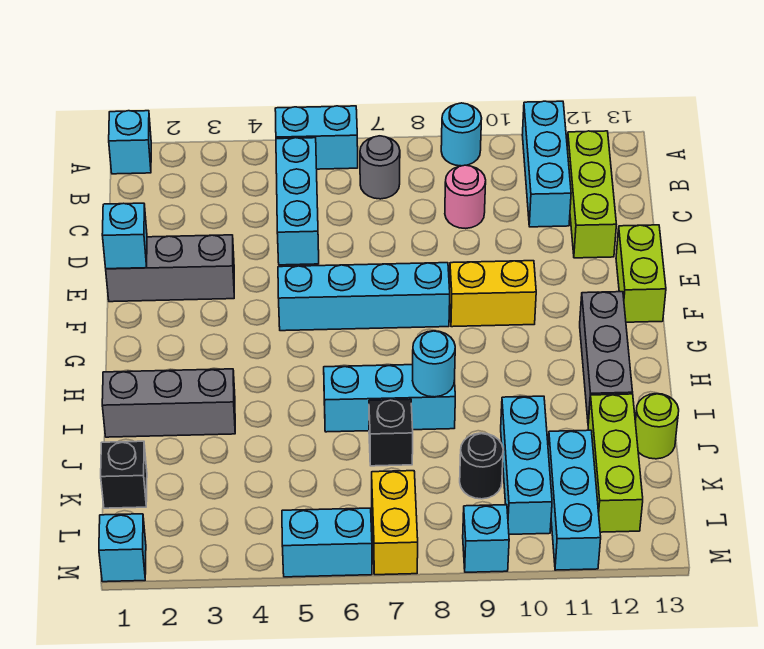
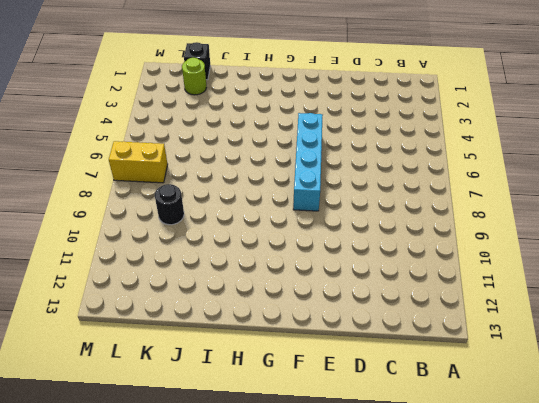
lime 1x1 round brick [182,58,206,95] -> lime 1x1 round brick moved to [635,394,679,459]
none -> cyan 1x1 brick [109,111,151,174]
none -> cyan 1x2 brick [275,106,358,169]
none -> cyan 1x1 round brick [441,103,482,166]

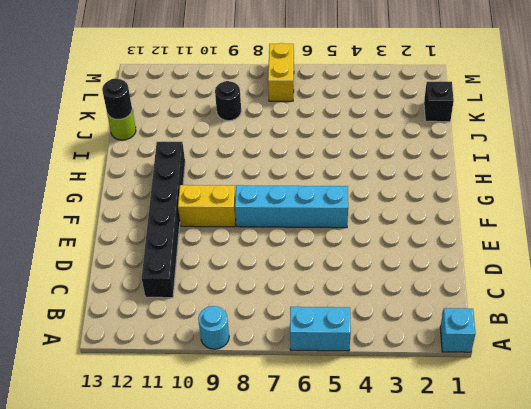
black 1x6 brick [142,142,185,298] -> cyan 1x3 brick [522,101,571,227]
black 1x1 round brick [102,78,132,120] -> none
none -> cyan 1x3 brick [276,138,319,265]
none -> grey 1x1 round brick [360,136,400,199]
none -> lime 1x3 brick [567,131,616,258]

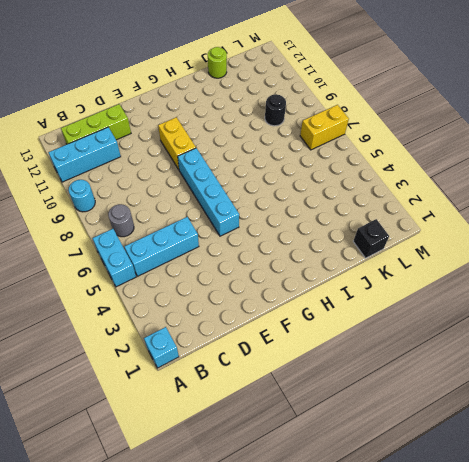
none -> pink 1x1 round brick [445,165,486,228]
none -> grey 1x3 brick [106,235,234,302]
none -> lime 1x2 brick [616,225,666,322]

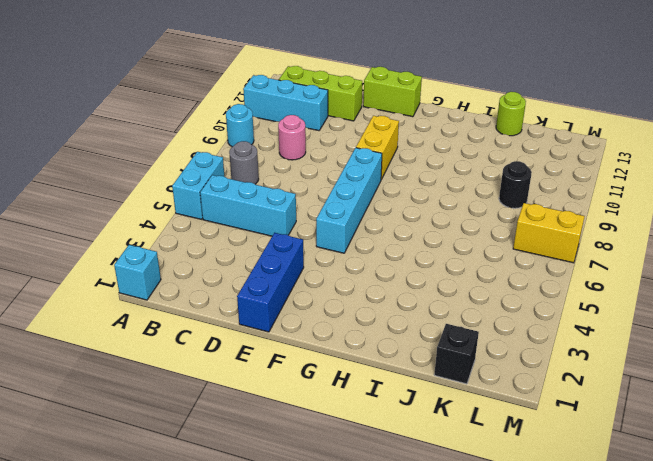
blue 1x3 brick [237,233,304,332] -> grey 1x3 brick [106,235,234,302]
none -> grey 1x3 brick [580,292,633,423]
none -> grey 1x3 brick [102,369,235,437]
none -> cyan 1x3 brick [324,365,455,432]

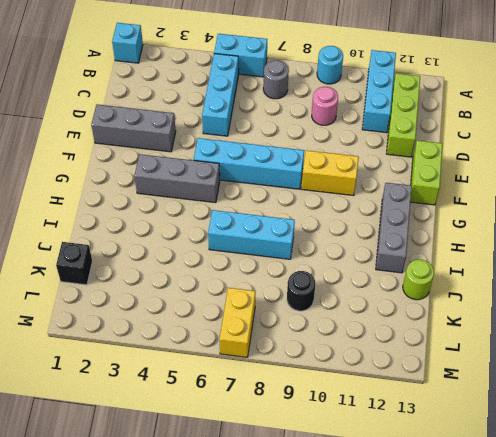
grey 1x3 brick [134,154,220,203] -> grey 1x3 brick moved to [102,369,235,437]
none -> black 1x1 brick [369,399,413,466]
none -> cyan 1x3 brick [501,396,552,534]
none -> lime 1x3 brick [588,394,643,532]

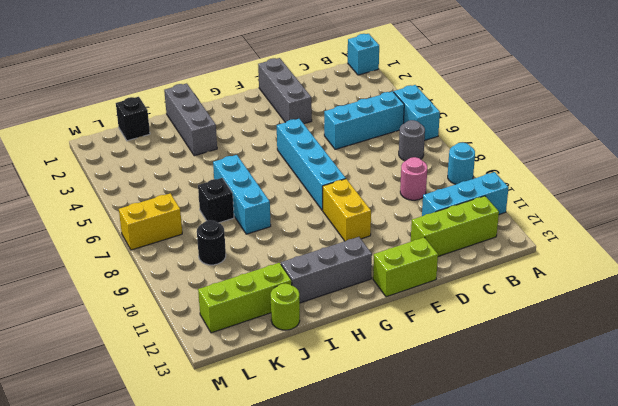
none -> cyan 1x3 brick [501,396,552,534]
none -> cyan 1x3 brick [548,430,601,570]
none -> cyan 1x1 brick [99,514,146,582]

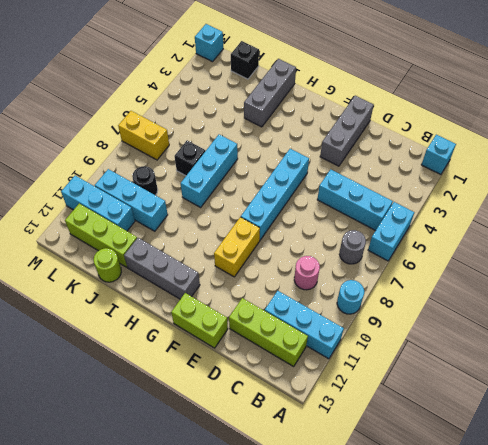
none -> cyan 1x2 brick [282,508,372,577]
none -> cyan 1x1 brick [463,505,509,572]
none -> cyan 1x1 brick [102,203,147,269]

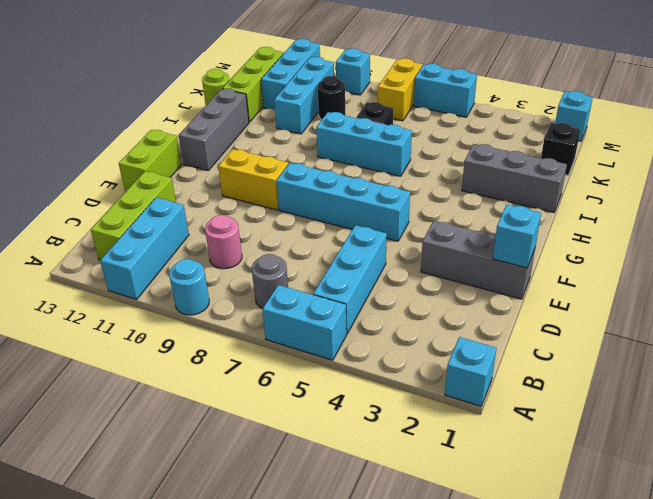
none -> cyan 1x1 round brick [413,331,455,397]

